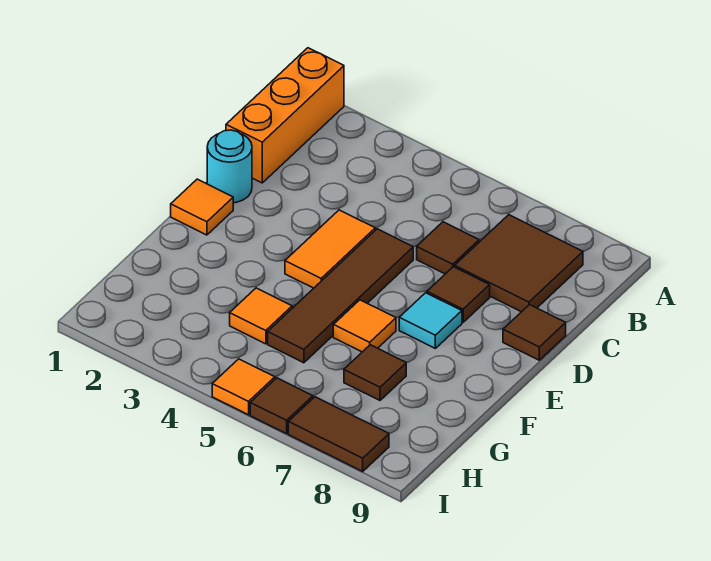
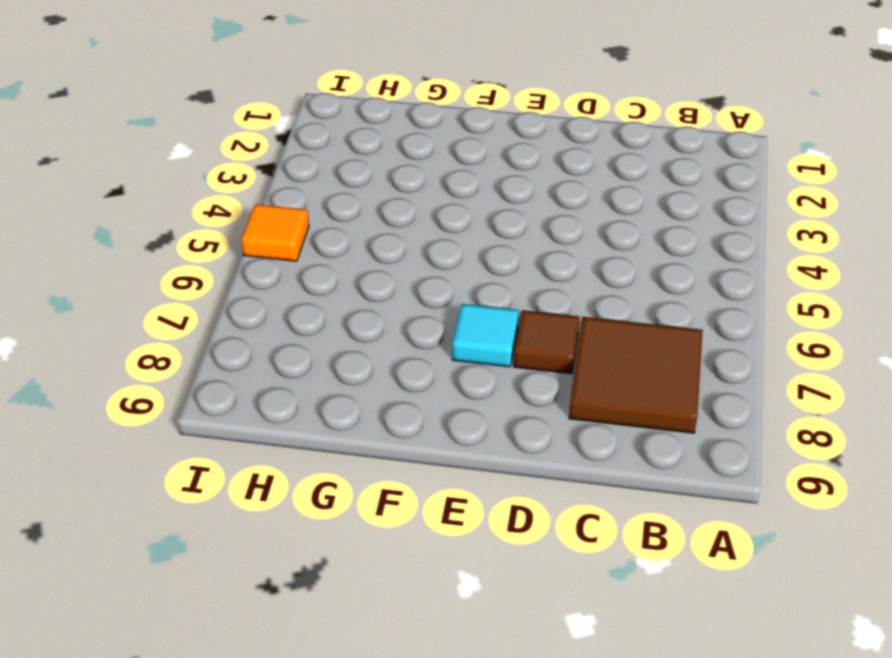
none -> orange 1x3 brick [226,48,344,183]
none -> brown 1x1 tile [417,222,479,274]
none -> cyan 1x1 round brick [207,130,252,203]

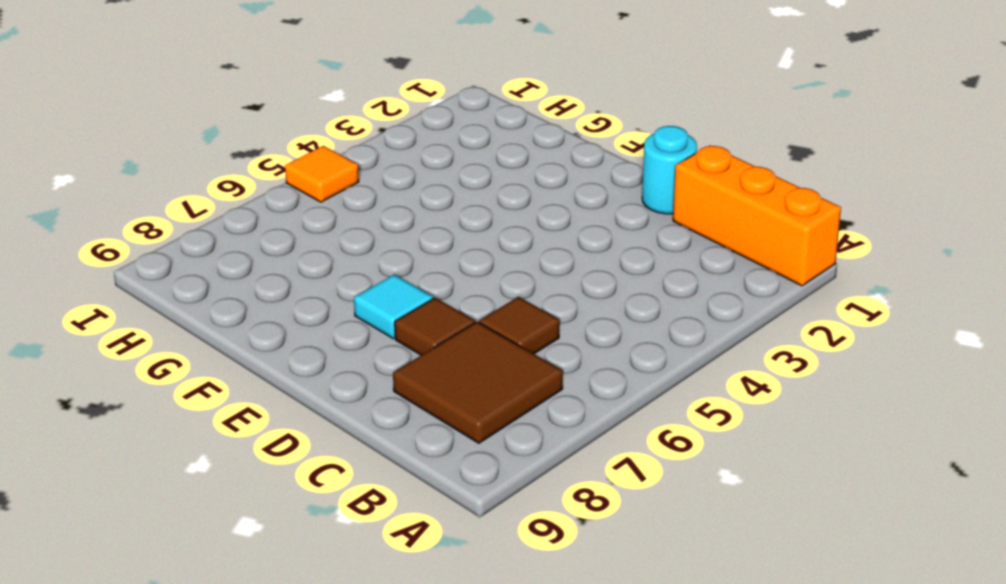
none -> orange 1x2 tile [285,210,375,288]
none -> brown 1x4 tile [268,229,413,363]
none -> brown 1x1 tile [503,305,566,360]

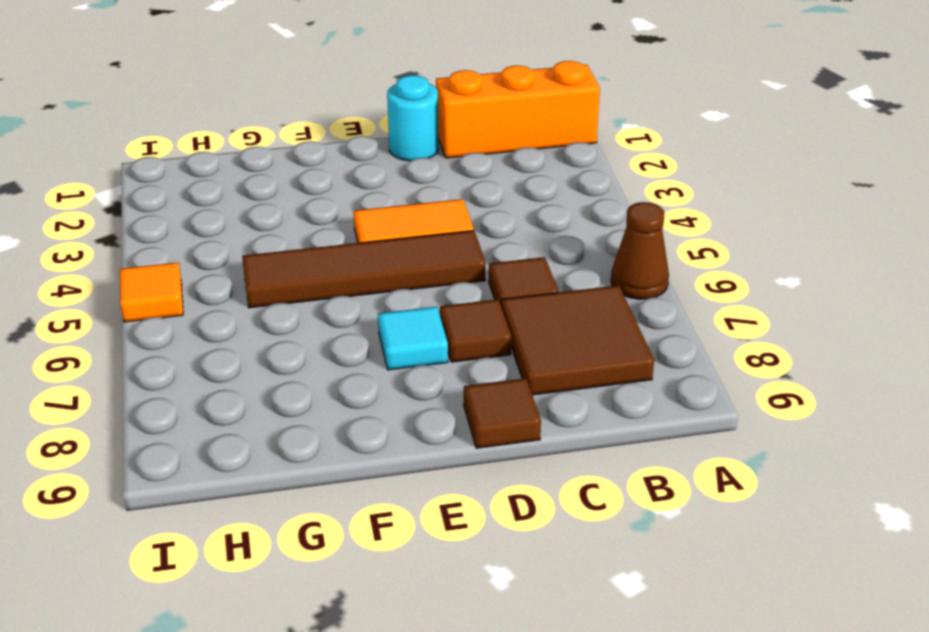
brown 1x1 cone [611,202,669,299] -> none
none -> orange 1x1 tile [171,179,233,235]
none -> orange 1x1 tile [333,300,396,352]
none -> orange 1x1 tile [230,288,292,344]

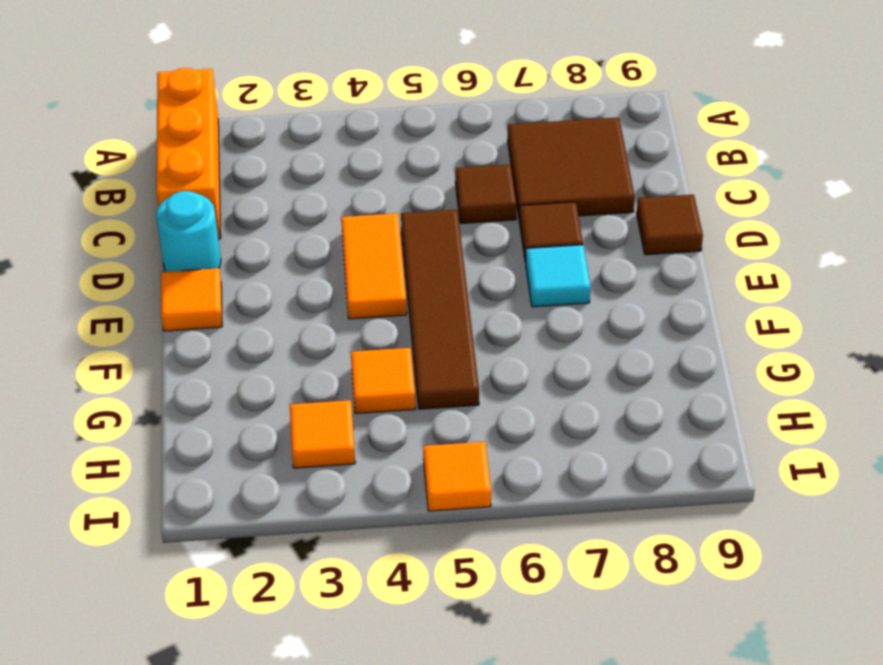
orange 1x1 tile [290,400,355,468] -> orange 1x1 tile moved to [333,300,396,352]
none -> brown 1x1 tile [344,345,406,400]
none -> brown 1x1 tile [250,378,313,434]
none -> brown 1x2 tile [288,397,389,471]

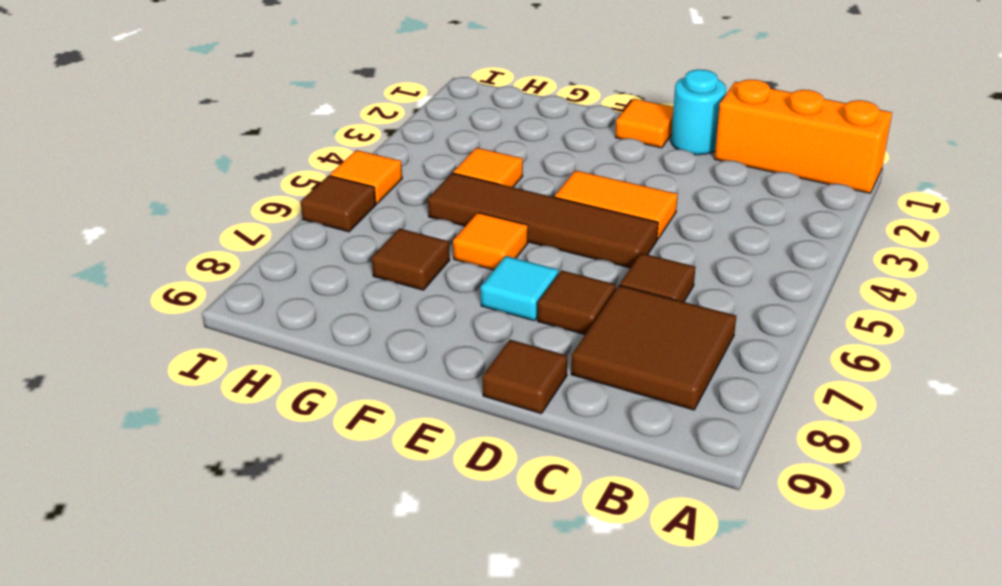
none -> brown 1x2 tile [288,397,389,471]

